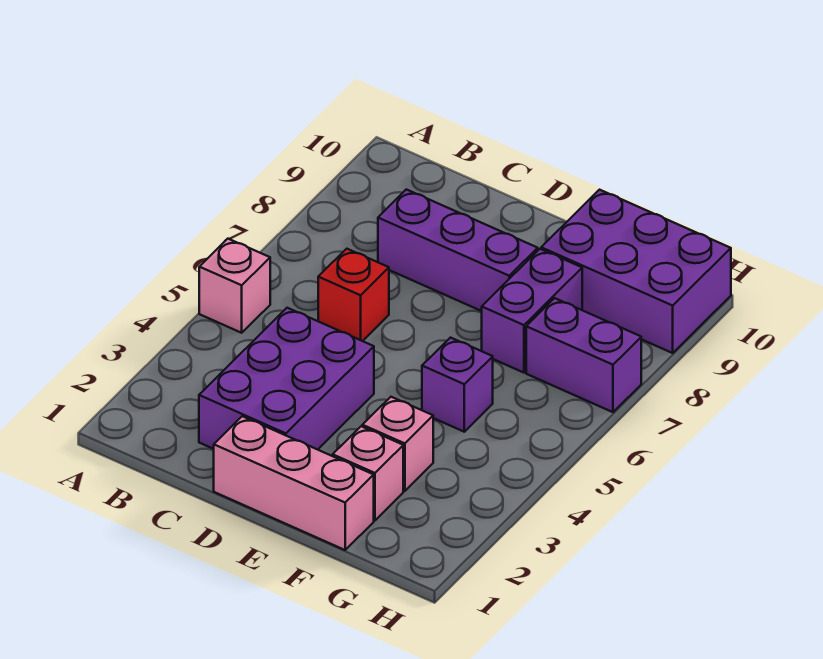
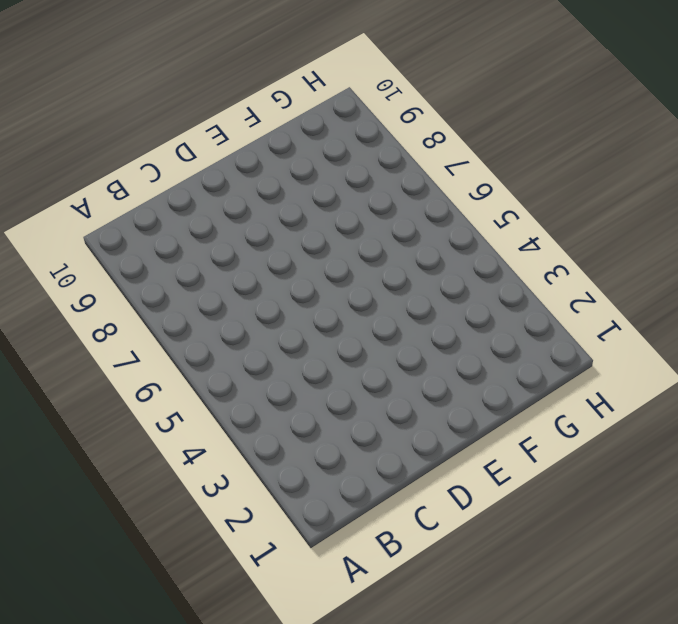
none -> pink 1x1 brick [199,239,270,333]
none -> purple 2x3 brick [199,308,374,450]

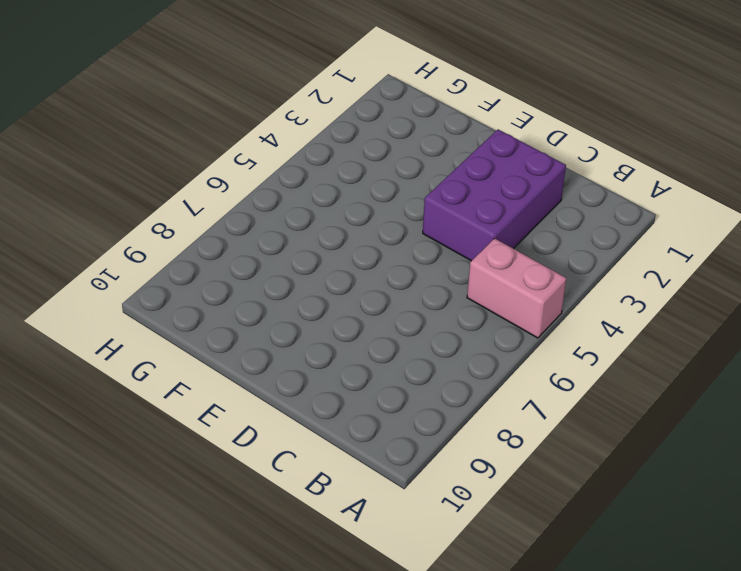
pink 1x2 brick [467,238,566,338] -> pink 1x1 brick [199,239,270,333]
none -> red 1x1 brick [318,249,389,341]
none -> purple 1x3 brick [378,189,538,311]

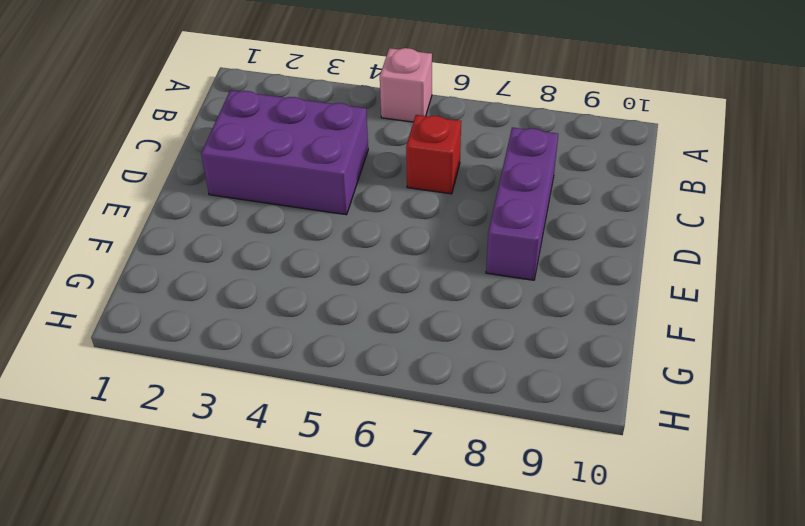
none -> pink 1x3 brick [214,416,374,550]
none -> pink 1x1 brick [333,426,403,520]

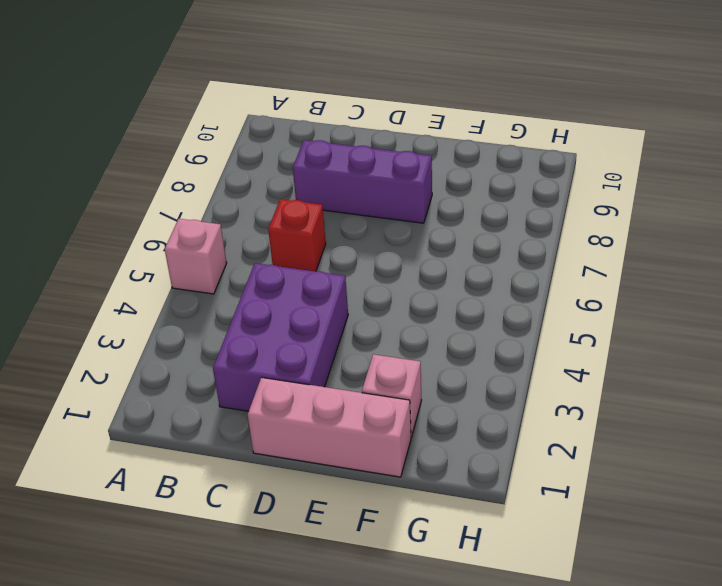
none -> pink 1x1 brick [362,397,433,491]
none -> purple 1x1 brick [422,338,493,432]

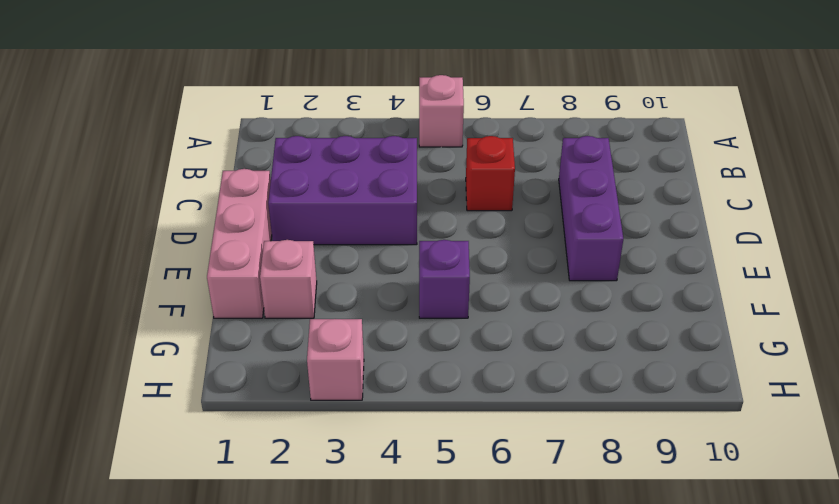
pink 1x1 brick [307,319,364,400] -> pink 1x1 brick moved to [362,397,433,491]
none -> purple 1x2 brick [482,249,582,373]
none -> purple 2x3 brick [541,190,731,353]

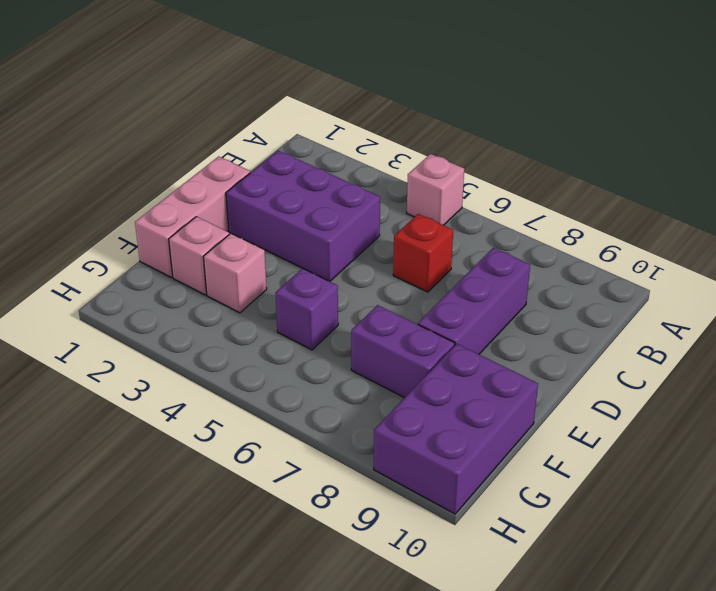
none -> purple 1x2 brick [526,298,641,412]

